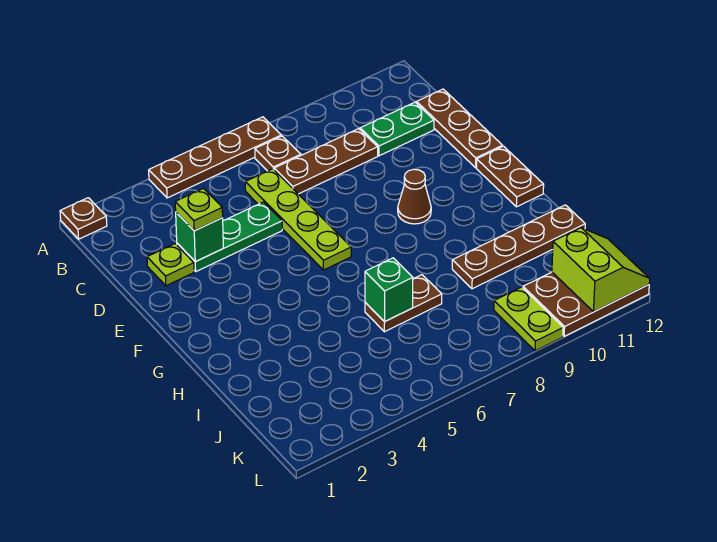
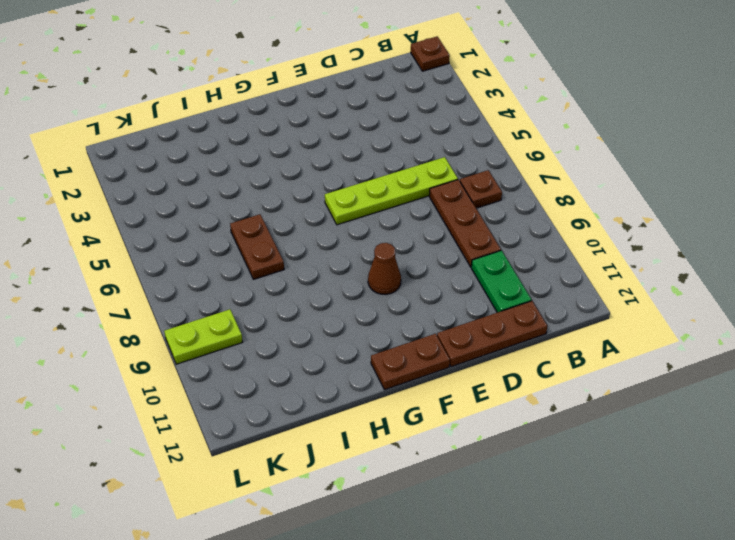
none -> brown 1x4 plate [149,117,281,198]
none -> lime 1x1 plate [147,244,194,286]
none -> green 1x3 plate [177,202,282,271]

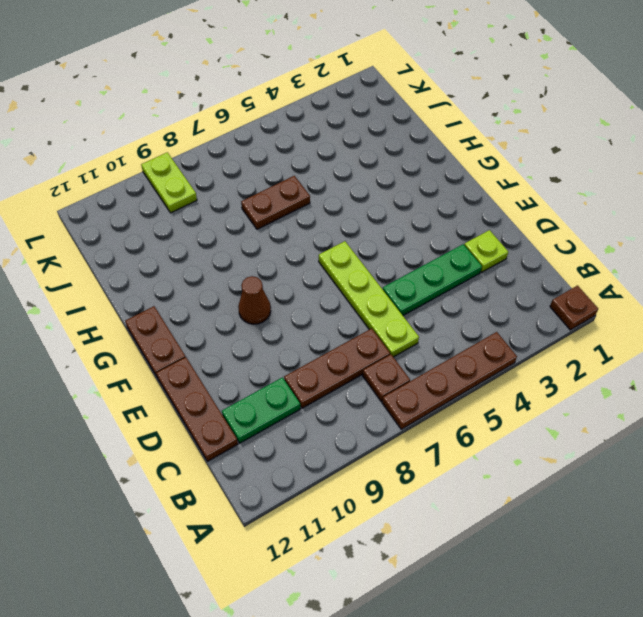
none -> brown 1x4 plate [452,205,585,289]
none -> brown 2x3 plate [523,272,649,336]
none -> green 1x1 brick [176,213,223,262]

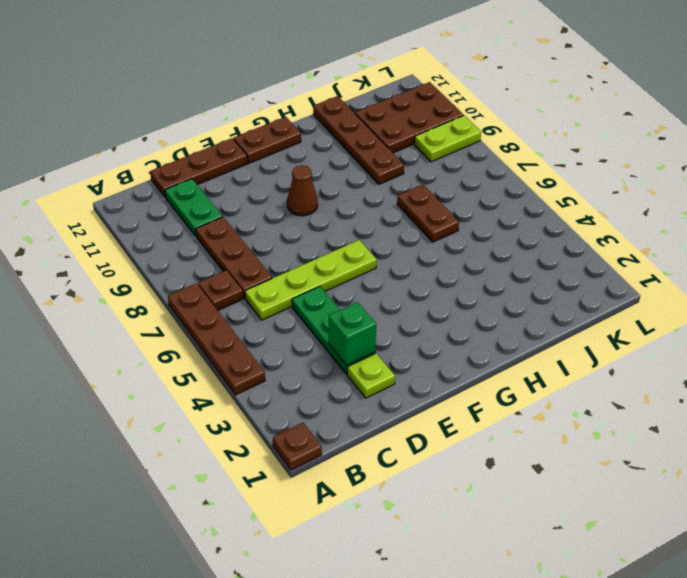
brown 2x3 plate [355,82,463,153] -> brown 2x3 plate turned to [523,272,649,336]
none -> green 1x1 brick [365,258,413,322]
none -> lime 2x2 slope [552,228,650,312]
none -> lime 1x1 plate [175,188,223,231]

